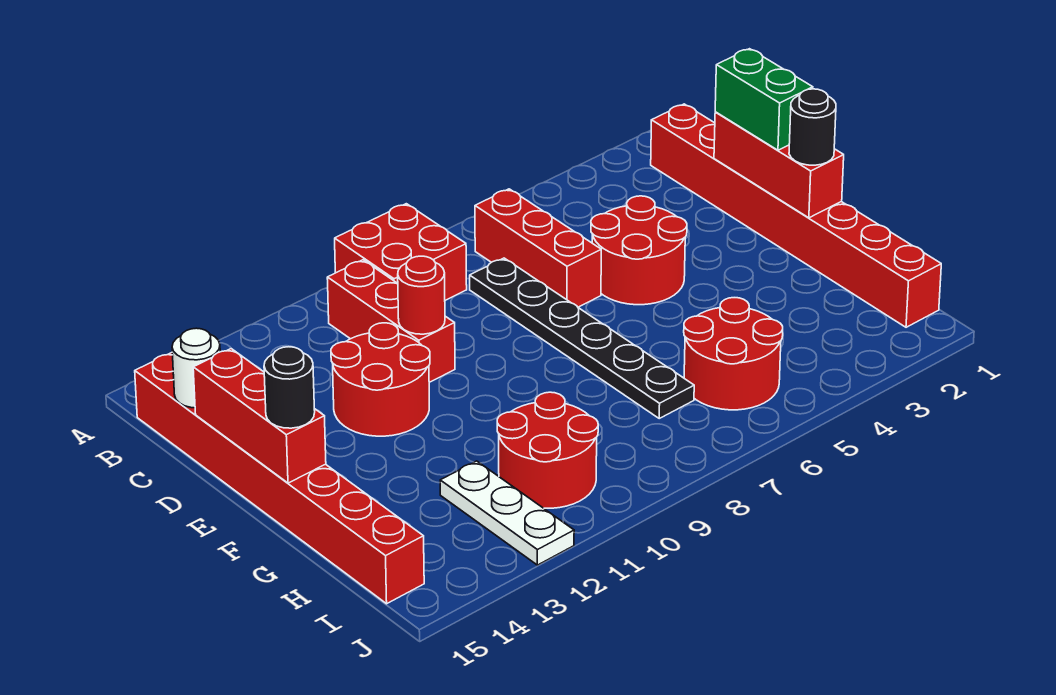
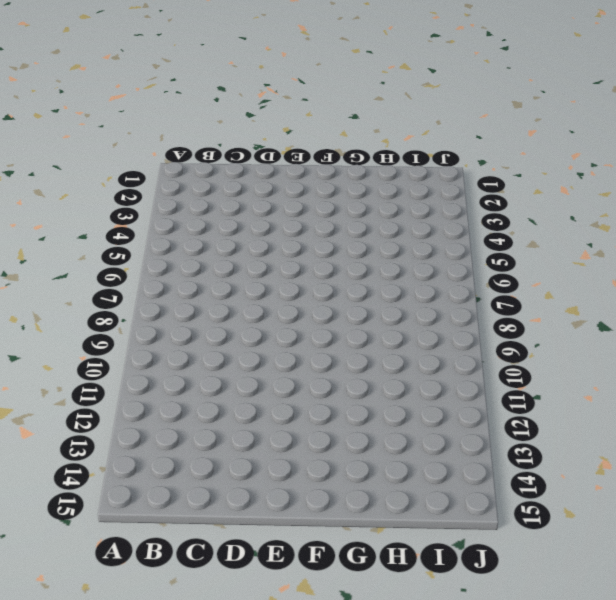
none -> red 2x2 brick [335,204,467,300]
none -> red 1x8 brick [651,104,941,327]
none -> red 1x3 brick [475,189,601,307]

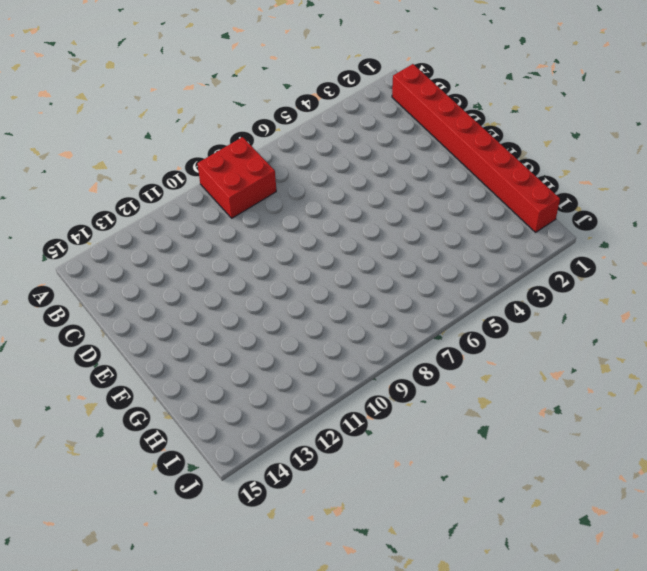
none -> red 1x3 brick [475,189,601,307]
none -> red 1x3 brick [327,260,455,382]
none -> red 1x8 brick [135,353,424,604]

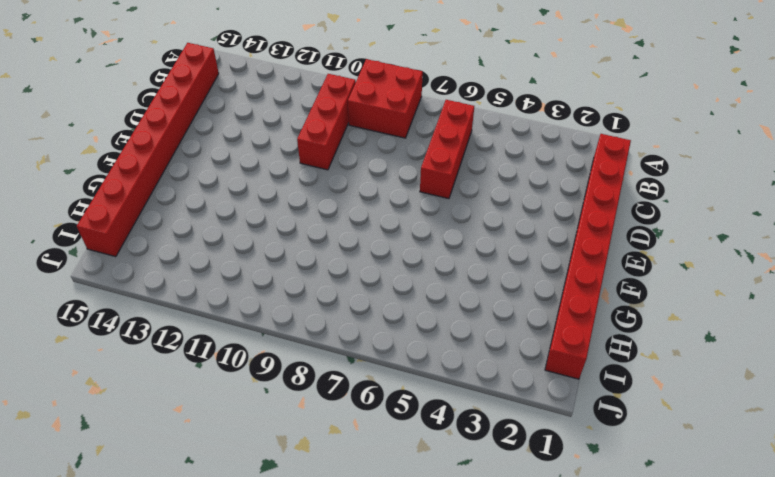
none -> black 1x6 plate [470,258,694,418]
none -> red 2x2 round brick [591,196,687,305]
none -> red 2x2 round brick [331,323,430,436]

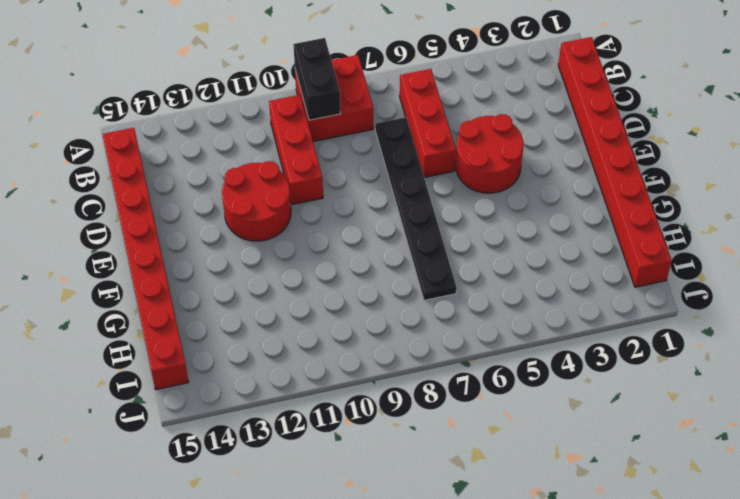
black 1x2 brick [293,38,340,120] -> none
none -> red 2x2 round brick [684,298,783,410]
none -> red 2x2 round brick [497,392,598,508]
none -> white 1x3 plate [440,461,574,565]

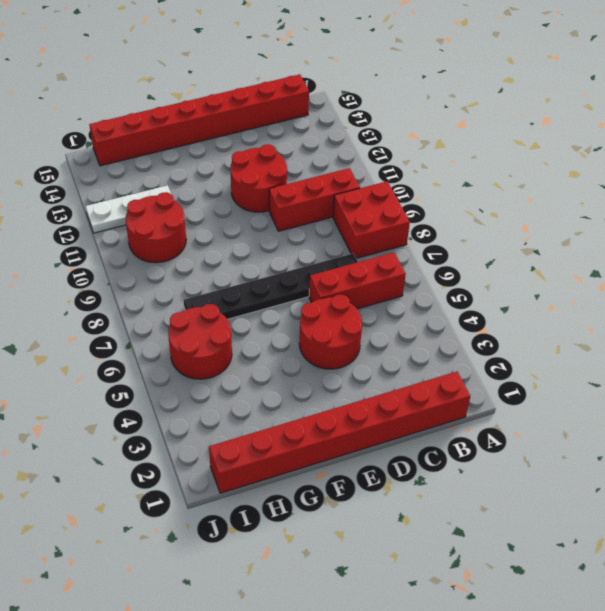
none -> white 1x1 round brick [172,328,220,408]
none -> red 1x3 brick [714,112,844,218]
none -> red 1x1 round brick [398,256,445,334]

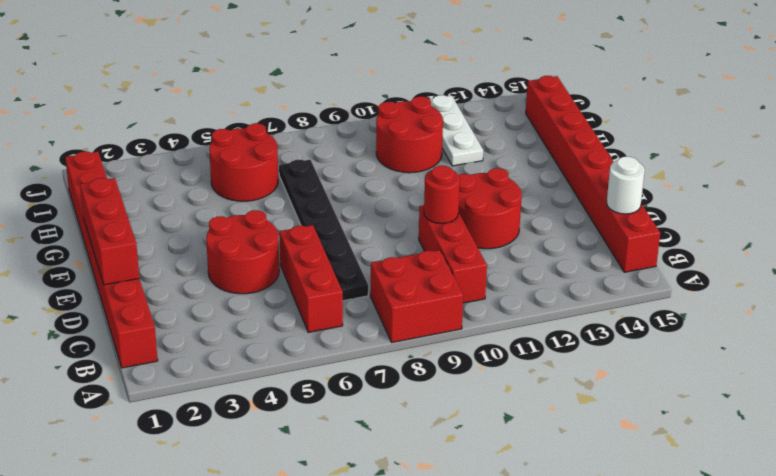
none -> red 1x3 brick [193,349,326,483]
none -> green 1x2 brick [715,49,813,150]
none -> black 1x1 round brick [789,89,836,165]

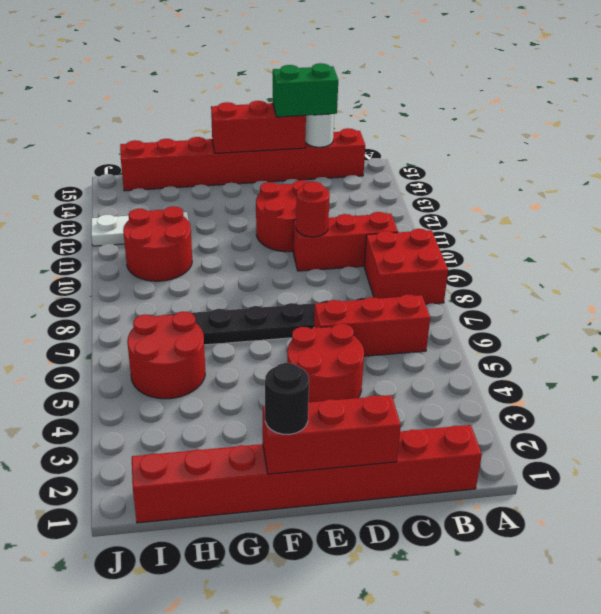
green 1x2 brick [273,63,338,117] -> green 1x2 brick moved to [715,49,813,150]
none -> black 1x1 round brick [264,347,315,428]

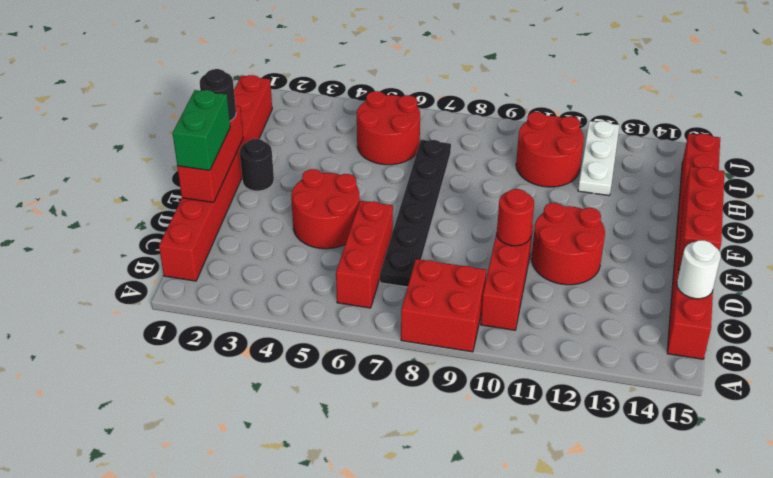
black 1x1 round brick [240,139,274,191] -> black 1x1 round brick moved to [264,347,315,428]

